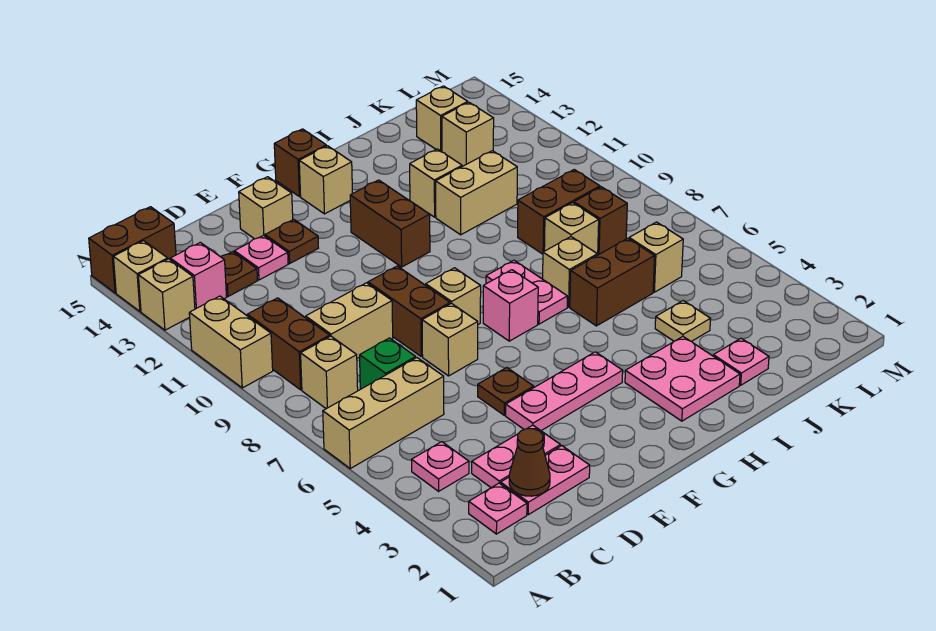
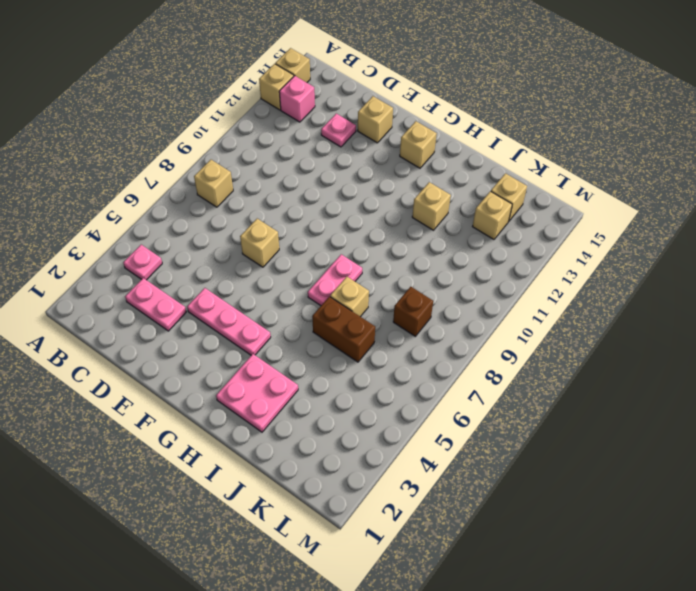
none -> tan 1x3 brick [323,358,444,468]
none -> tan 1x2 brick [189,296,273,388]
none -> brown 1x2 brick [89,207,176,293]
none -> pink 1x1 plate [469,483,527,534]

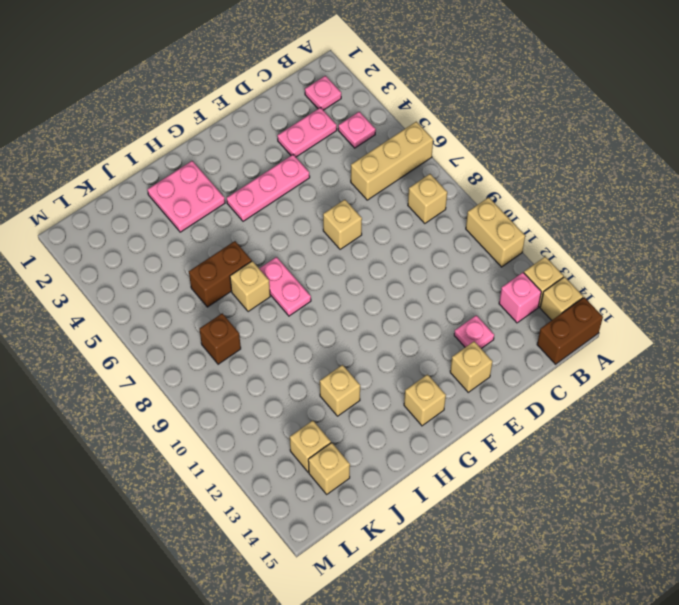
none -> brown 1x2 brick [247,298,330,390]
none -> pink 1x2 plate [501,446,590,515]
none -> green 1x1 brick [360,338,416,389]
none -> tan 1x2 brick [306,283,393,358]

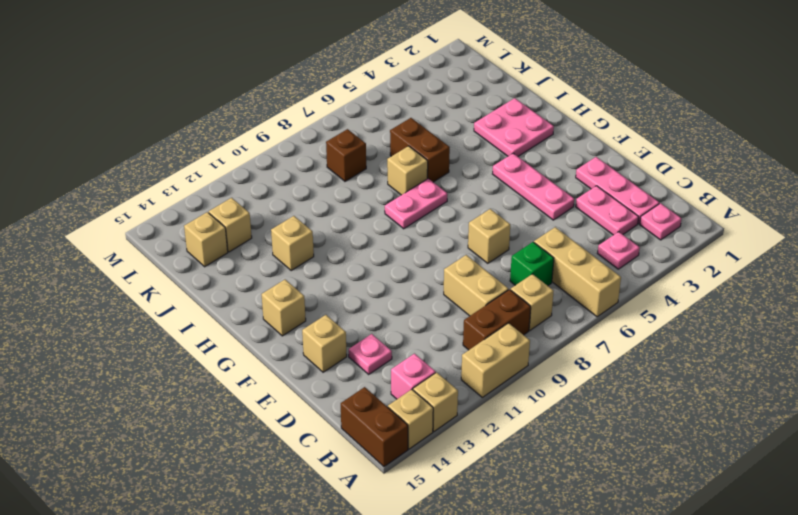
pink 1x3 plate [576,157,659,224] -> pink 1x2 plate [501,446,590,515]
none -> brown 1x1 plate [221,252,258,296]
none -> brown 1x1 plate [478,368,534,415]
none -> brown 1x2 brick [368,266,450,356]
none -> brown 1x1 plate [265,220,318,263]

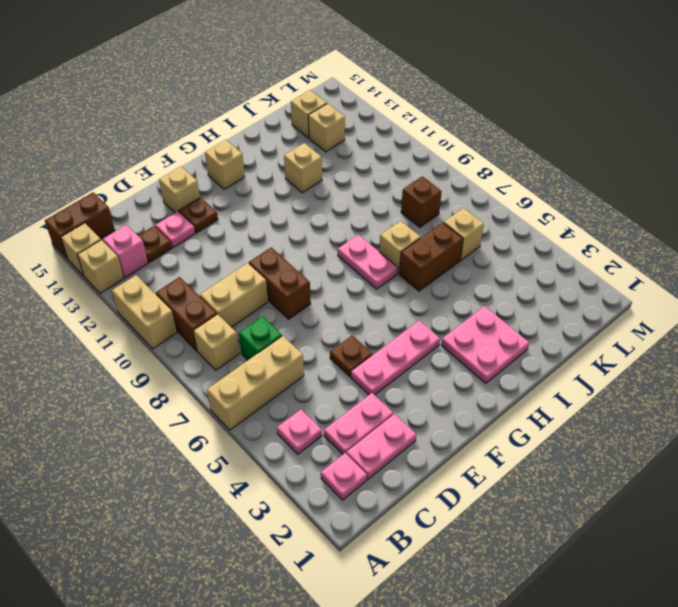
none -> tan 1x1 brick [422,303,478,376]
none -> tan 1x1 brick [426,268,481,324]
none -> pink 1x1 brick [483,270,538,341]
none -> brown 1x2 brick [350,180,430,267]

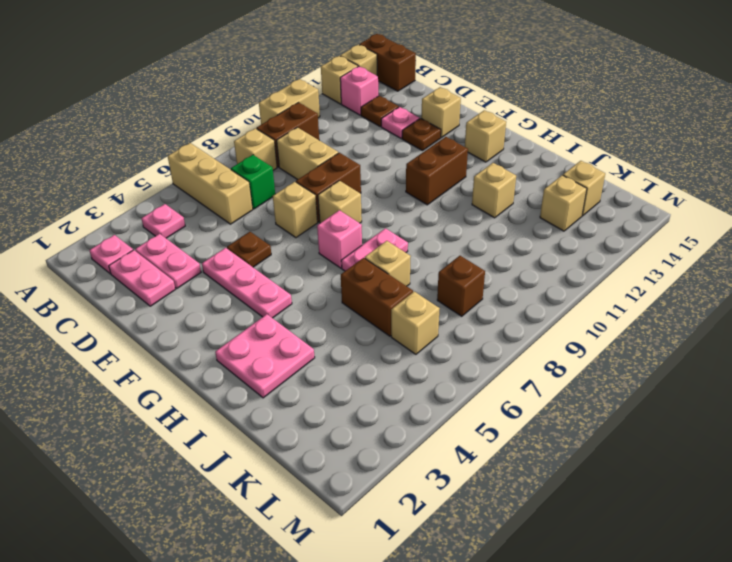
none -> brown 1x1 brick [274,129,326,197]
none -> tan 1x2 brick [436,151,517,235]
none -> pink 1x1 plate [713,338,769,385]
none -> tan 1x1 plate [655,301,711,341]

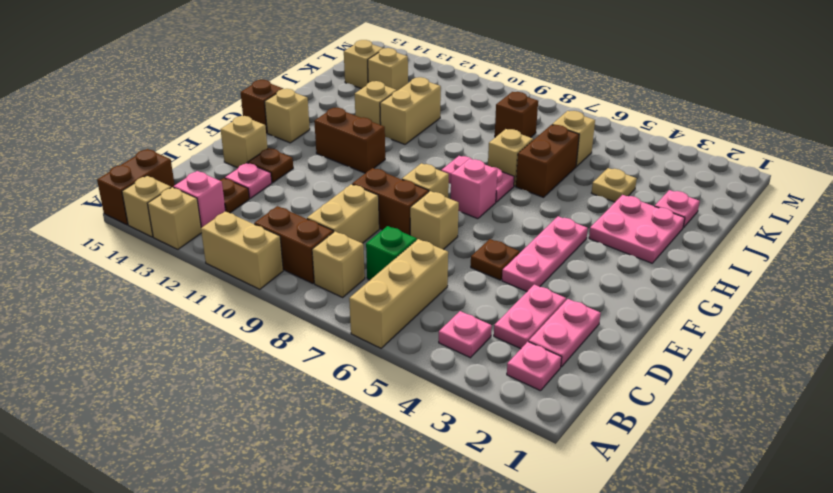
none -> tan 1x1 brick [544,203,599,255]
none -> brown 1x2 brick [518,170,600,254]
none -> brown 1x1 cone [509,429,550,496]

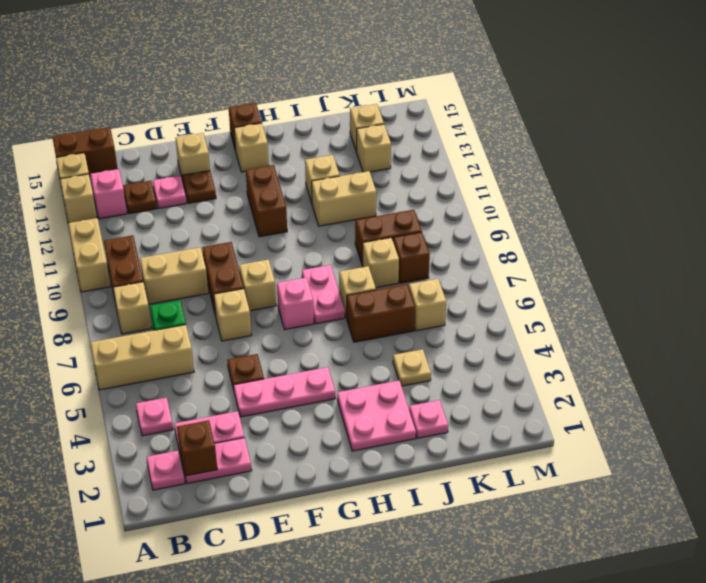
brown 1x1 brick [177,420,217,476] -> brown 1x1 cone [509,429,550,496]

